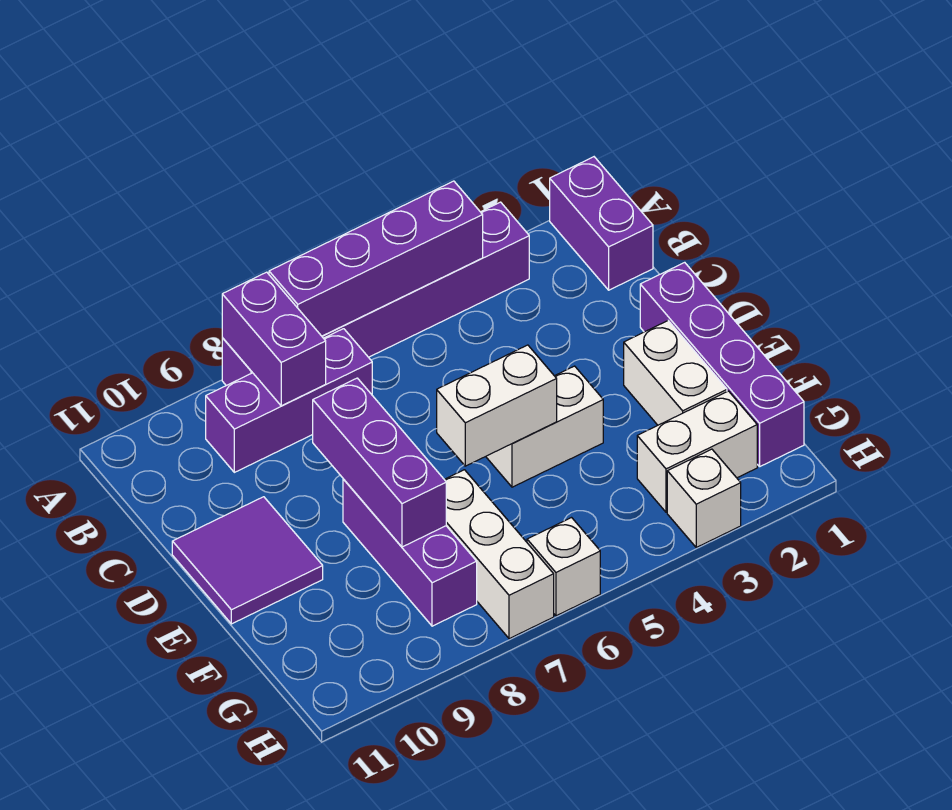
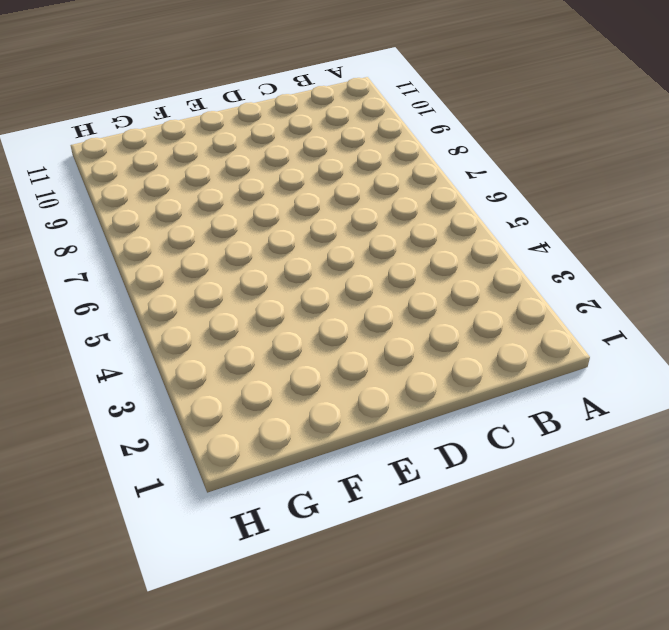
none -> purple 1x2 brick [550,157,653,290]
none -> purple 1x6 brick [222,202,529,386]
none -> purple 1x3 brick [206,329,372,472]

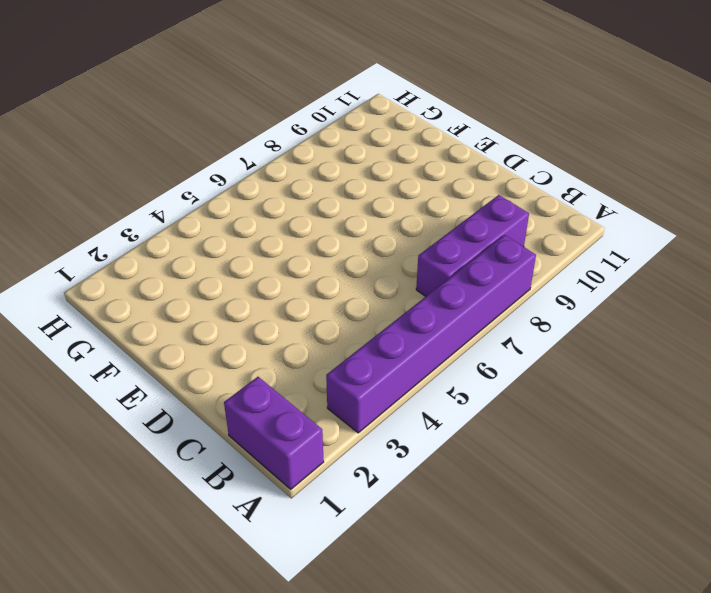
none -> purple 1x4 brick [640,262,804,466]
none -> purple 2x2 tile [172,497,323,624]
none -> white 1x2 brick [624,321,727,425]

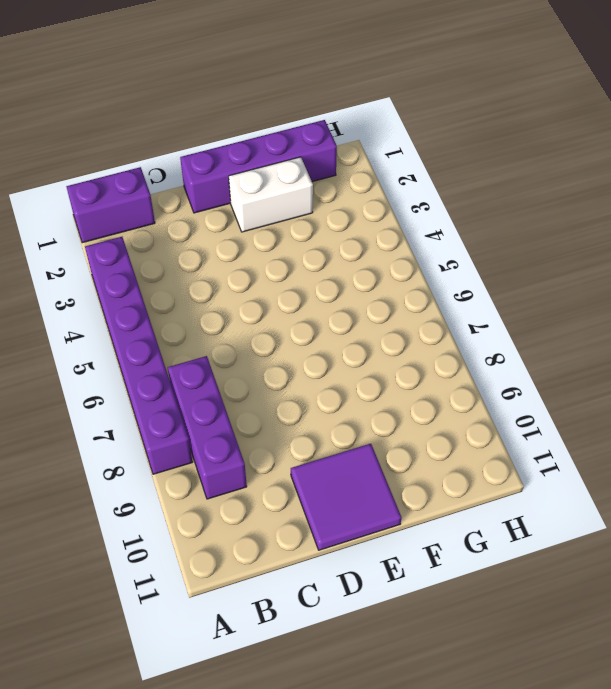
none -> white 1x2 brick [486,366,603,487]
none -> purple 1x3 brick [343,479,477,626]
none -> white 1x3 brick [444,470,554,639]

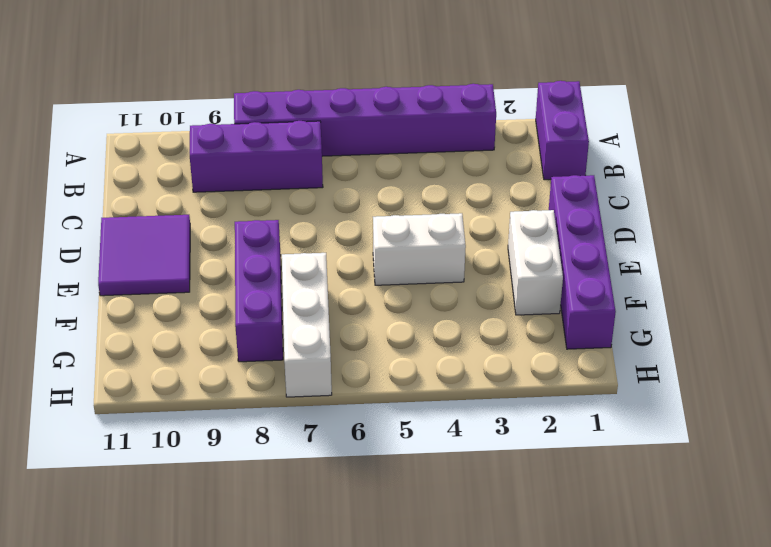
none -> white 1x2 brick [637,391,757,512]
none -> white 1x1 brick [667,449,741,547]
none -> white 1x1 brick [527,518,600,616]

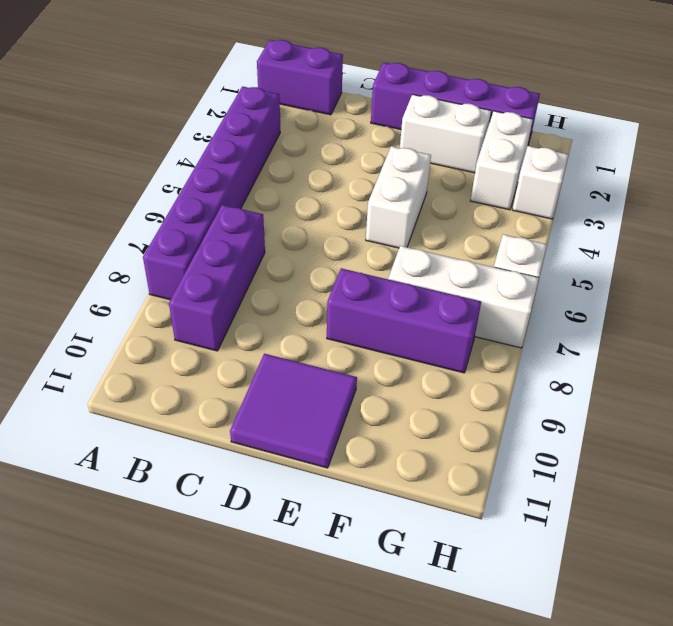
none -> purple 1x4 brick [269,181,483,336]
none -> purple 1x2 brick [222,272,326,406]
none -> purple 1x3 brick [313,378,446,547]

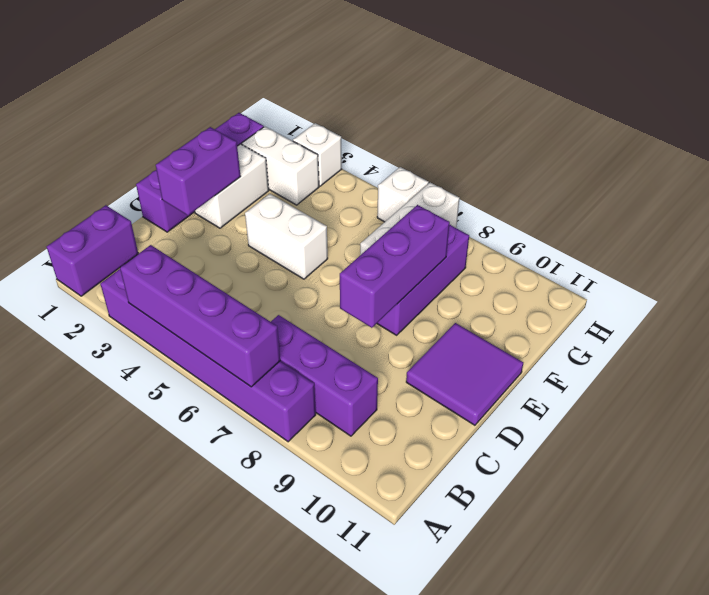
purple 1x2 brick [156,127,241,215] -> purple 1x2 brick moved to [222,272,326,406]
none -> white 1x2 brick [437,345,557,466]

